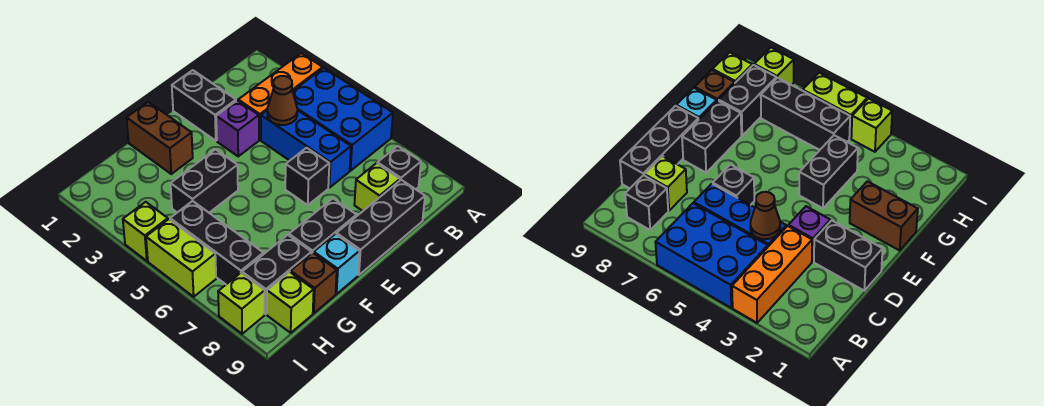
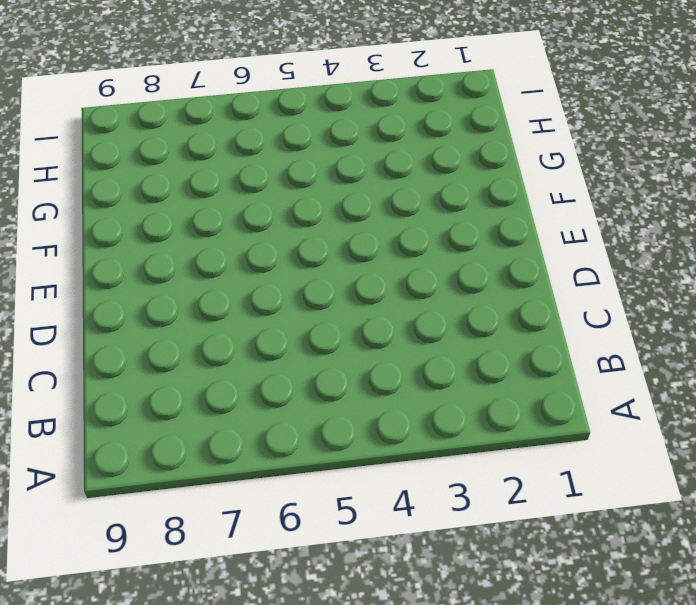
none -> orange 1x3 brick [238,53,323,140]
none -> blue 2x3 brick [293,68,393,171]
none -> black 1x1 brick [377,146,421,189]

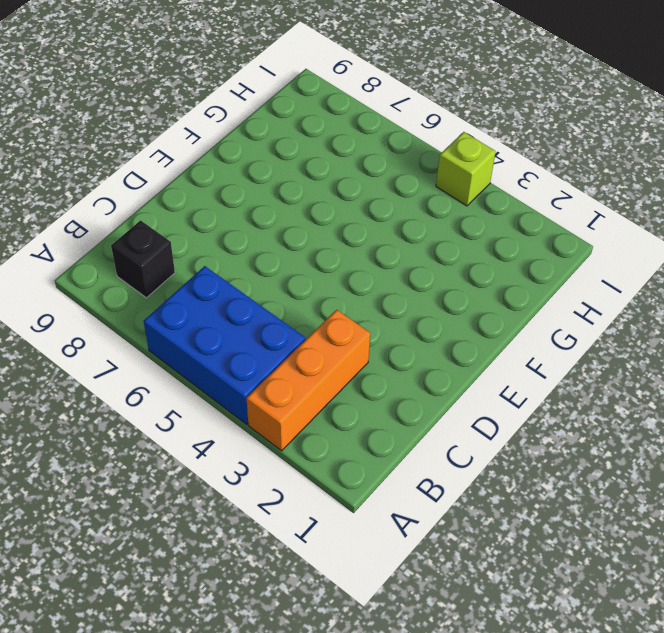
none -> blue 1x3 brick [261,110,351,188]
none -> lime 1x1 brick [354,163,400,211]
none -> black 1x3 brick [336,180,425,275]

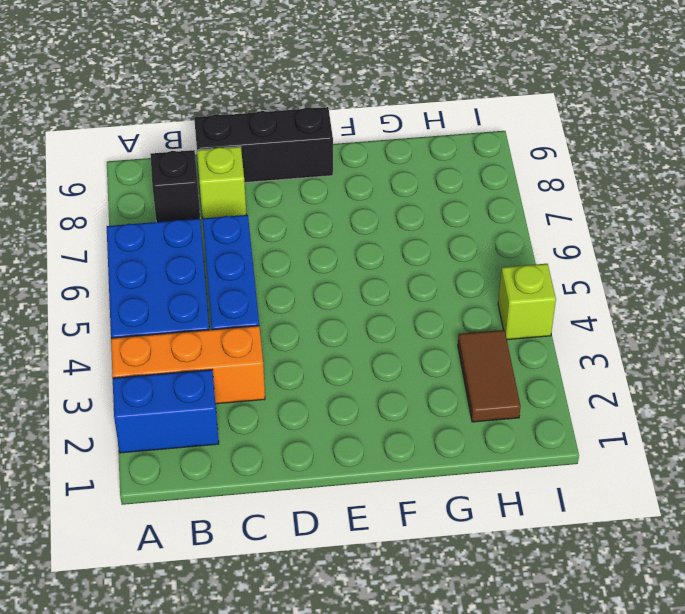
blue 1x2 brick [113,370,219,453] -> none
brown 1x2 tile [458,330,521,422] -> none
none -> black 1x2 brick [172,70,236,141]
none -> purple 1x1 brick [216,100,259,156]
none -> black 1x1 brick [285,148,329,205]

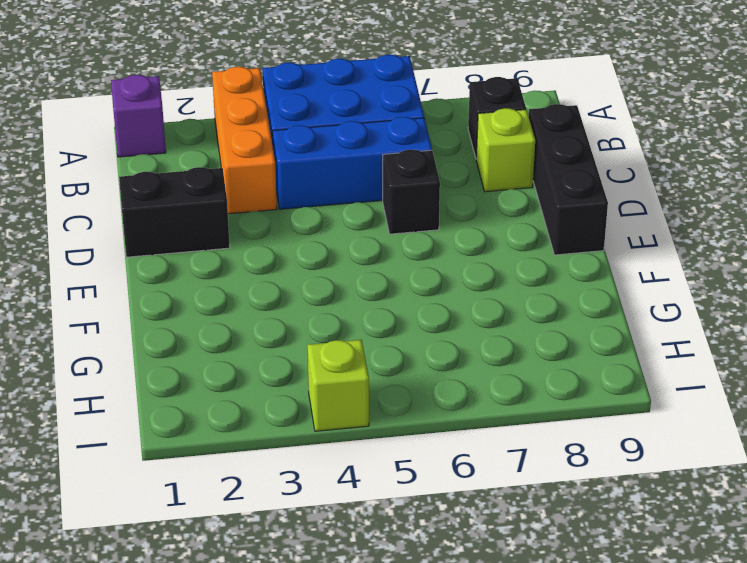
purple 1x1 brick [111,75,166,157] -> purple 1x1 brick moved to [216,100,259,156]
none -> black 1x2 brick [289,199,357,253]
none -> brown 1x2 brick [127,102,193,174]
none -> black 1x2 brick [171,149,238,213]

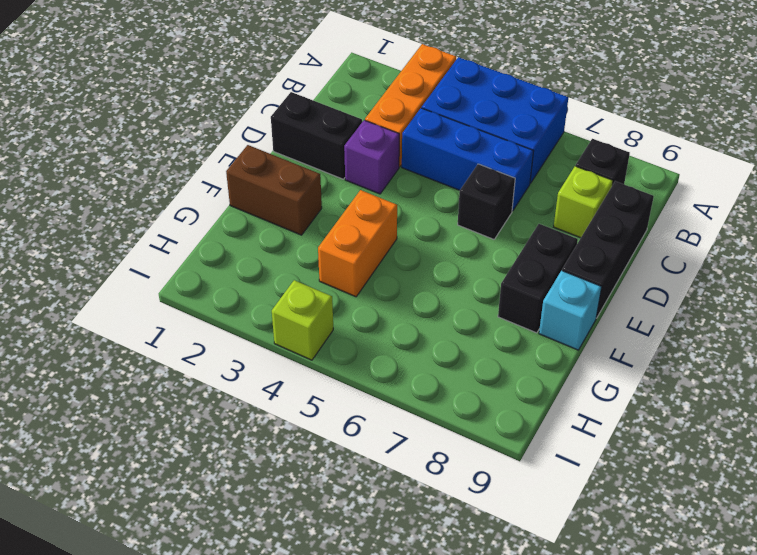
orange 1x2 brick [318,190,397,297] -> black 1x2 brick [171,149,238,213]
none -> black 1x2 brick [242,235,311,314]
none -> brown 1x1 brick [291,253,337,313]
none -> black 1x3 brick [170,201,263,284]

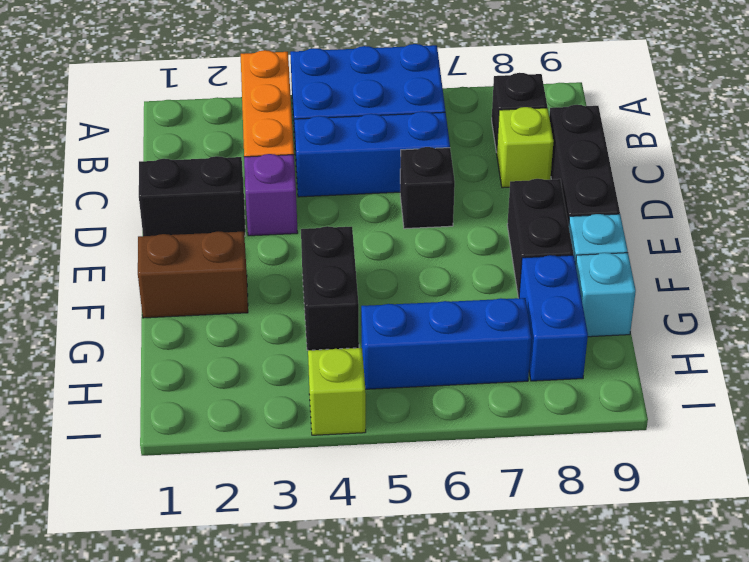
blue 1x2 brick [519,255,588,381] -> black 1x2 brick [242,235,311,314]
cyan 1x1 brick [575,253,636,337] -> brown 1x1 brick [291,253,337,313]
blue 1x3 brick [361,298,532,389] -> black 1x3 brick [170,201,263,284]
none -> lime 1x1 brick [267,272,314,333]
none -> lime 1x2 brick [146,219,216,297]
none -> lime 1x1 brick [218,273,265,334]

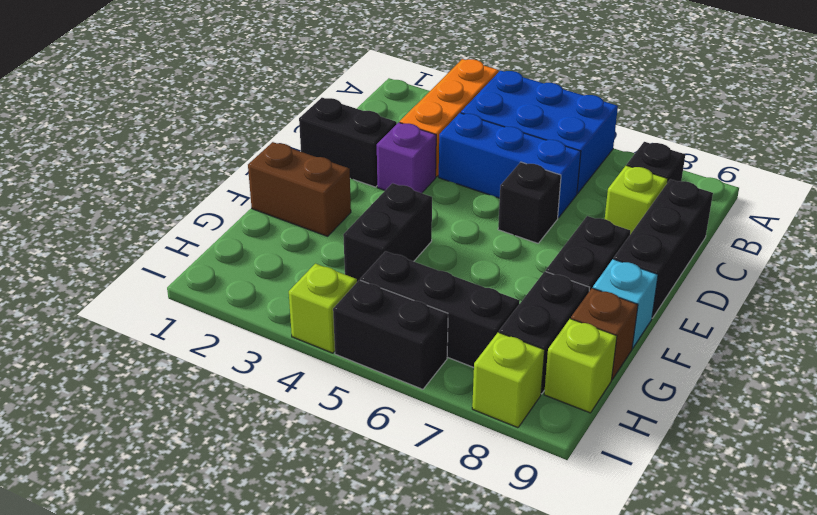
black 1x2 brick [333,280,448,389] -> lime 1x2 brick [146,219,216,297]
none -> brown 1x1 cone [267,76,297,125]

